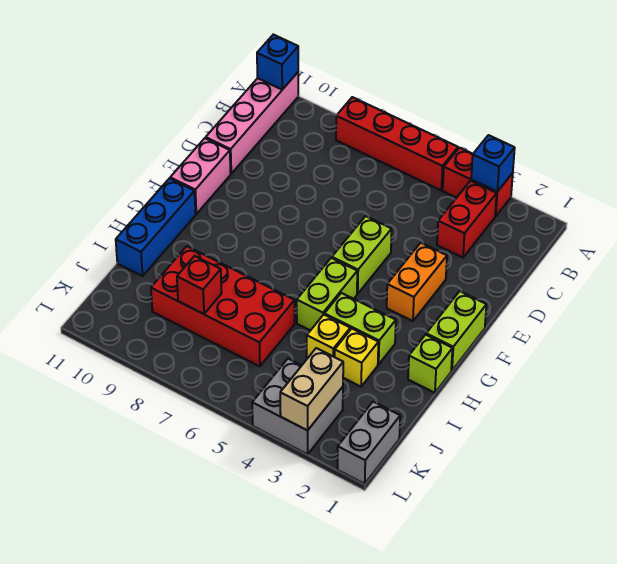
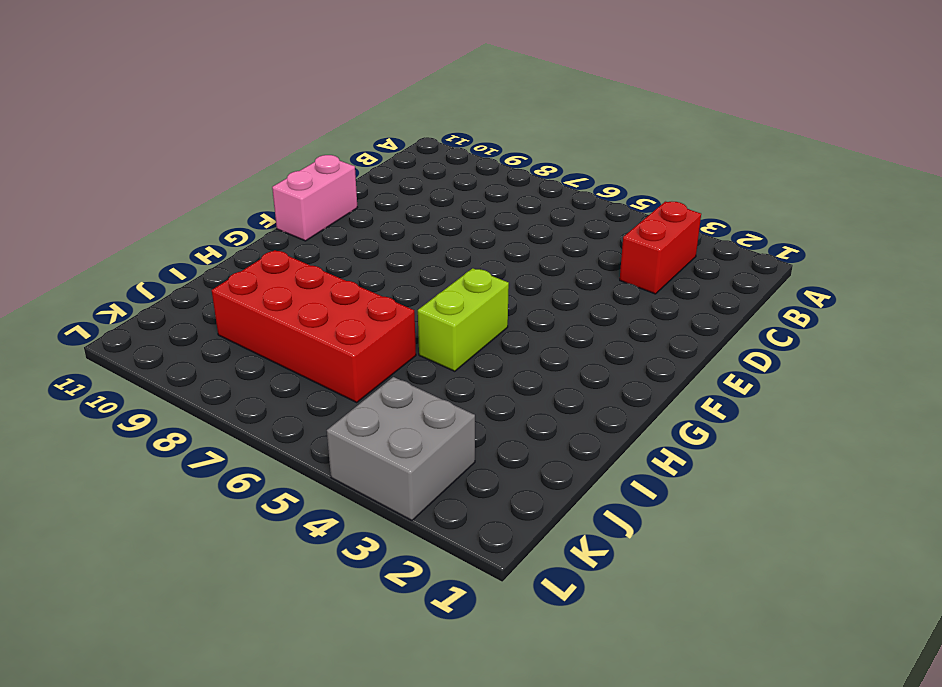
none -> red 1x2 brick [443,148,513,216]
none -> red 1x4 brick [336,97,458,190]
none -> pink 1x4 brick [206,72,298,173]

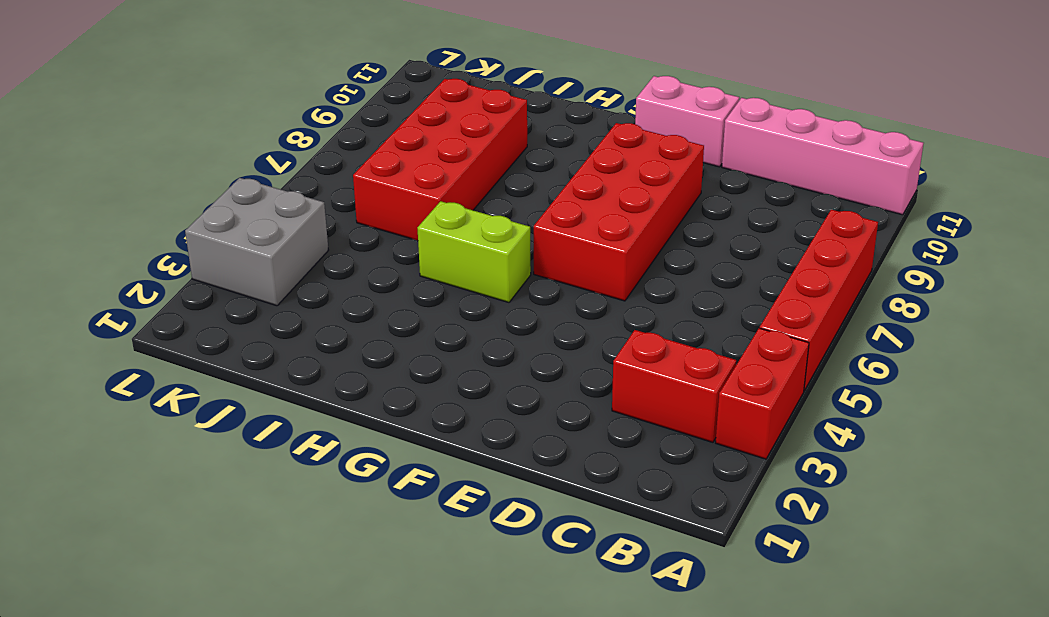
red 2x4 brick [534,123,704,301] -> none
none -> orange 1x2 brick [387,243,447,321]
none -> lime 1x2 brick [332,216,392,294]
none -> lime 1x2 brick [426,291,486,371]

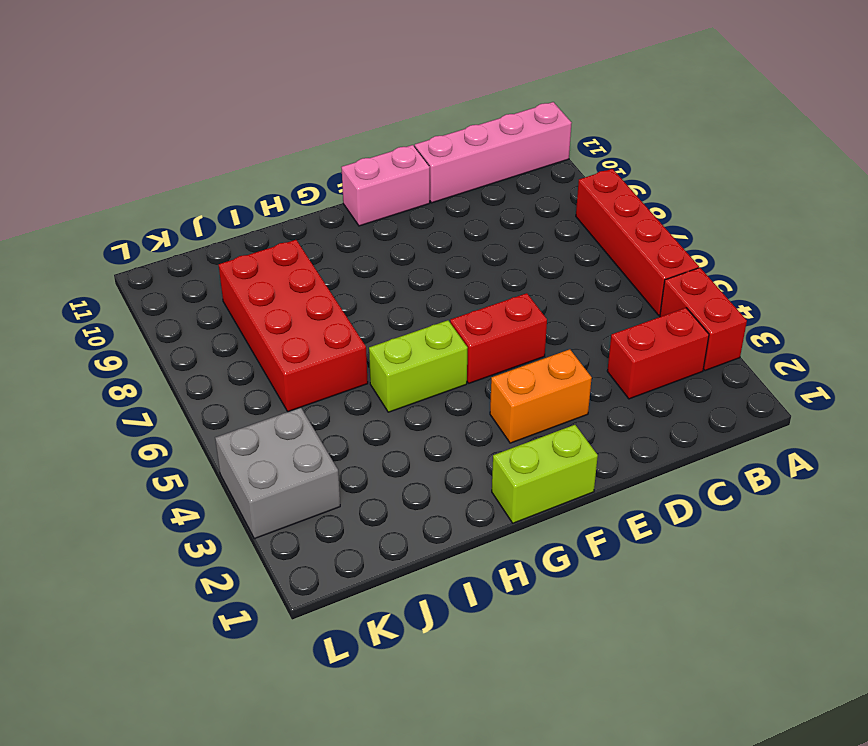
red 1x2 brick [450,293,547,383] -> lime 1x2 brick [332,216,392,294]
none -> blue 1x3 brick [116,178,196,276]
none -> lime 1x1 brick [408,335,453,393]
none -> lime 1x2 brick [325,293,396,365]

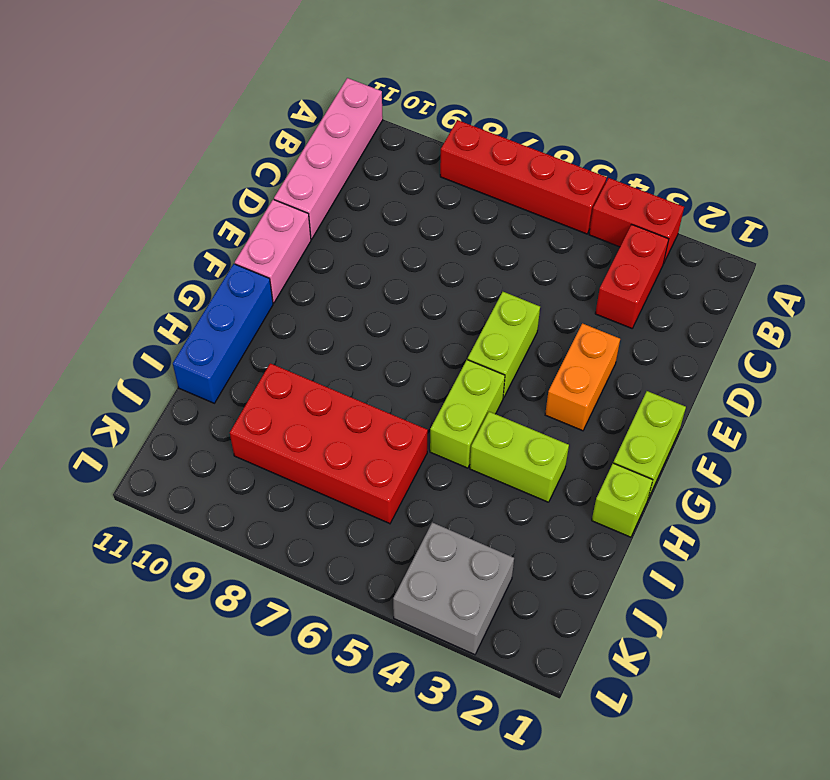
none -> yellow 1x1 brick [335,329,378,387]
none -> yellow 1x1 brick [307,315,350,359]
none -> grey 1x2 brick [338,402,400,484]

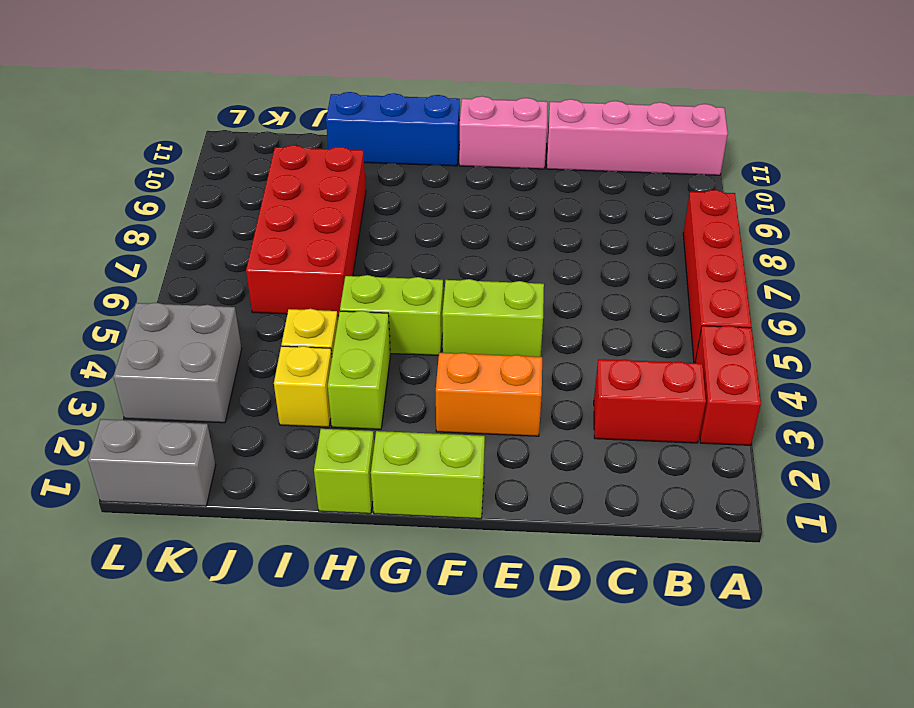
none -> blue 1x1 brick [471,135,515,192]
none -> blue 1x1 brick [257,35,298,90]
none -> red 1x1 brick [177,256,222,314]

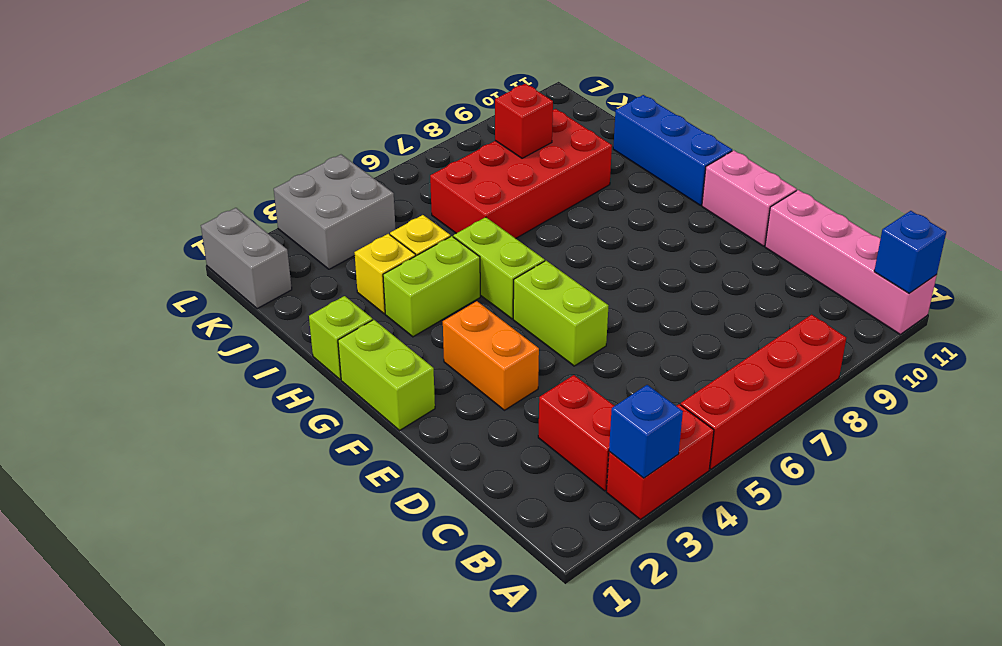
none -> tan 1x2 brick [280,348,343,430]

